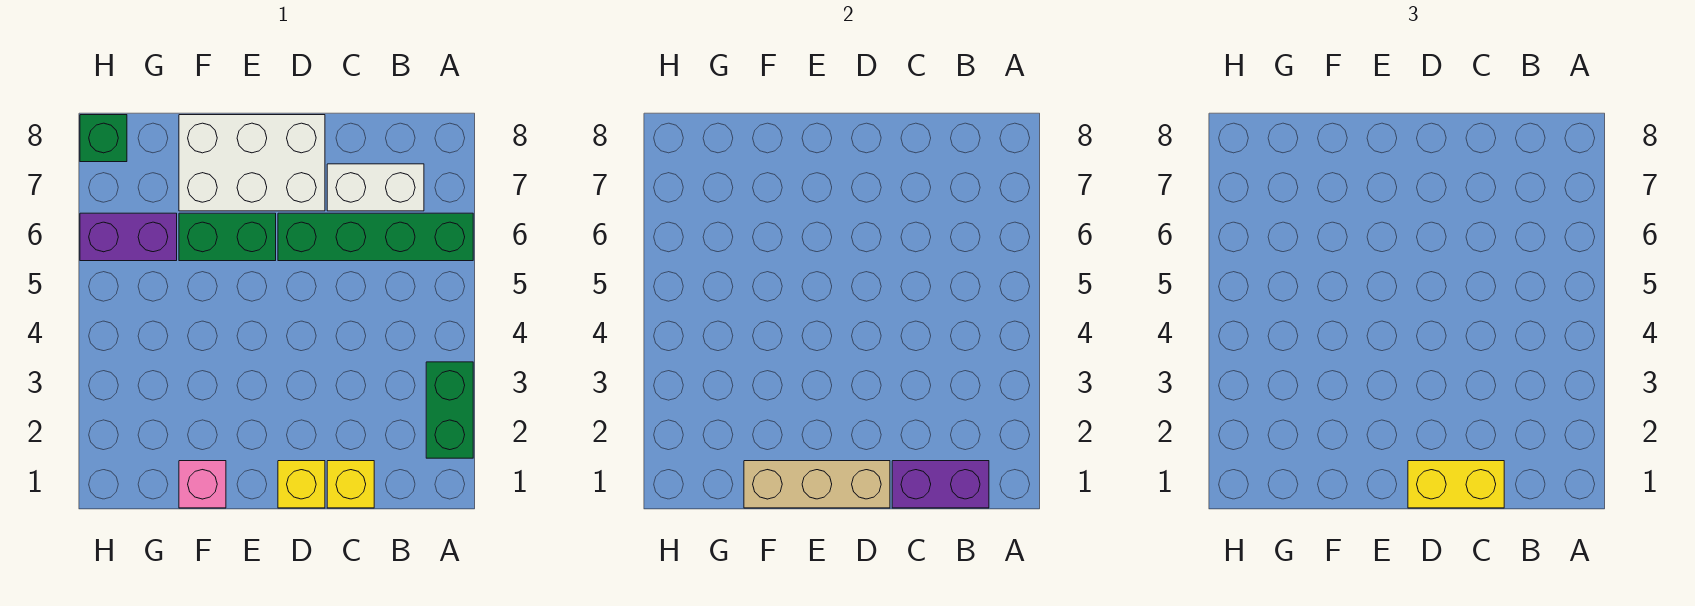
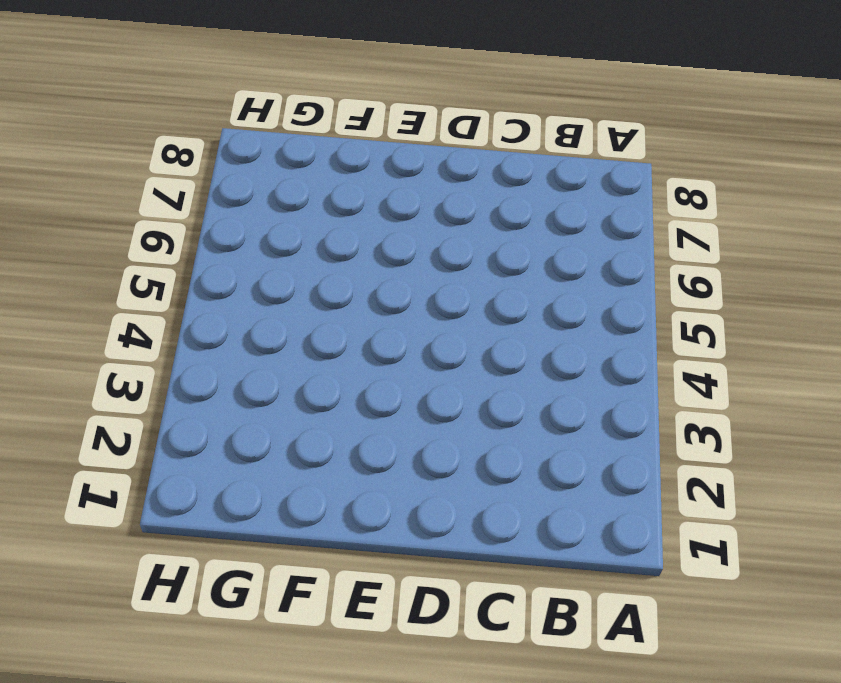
none -> green 1x2 brick [426,362,473,458]
none -> green 1x4 brick [278,213,473,261]
none -> white 1x2 brick [327,164,424,211]

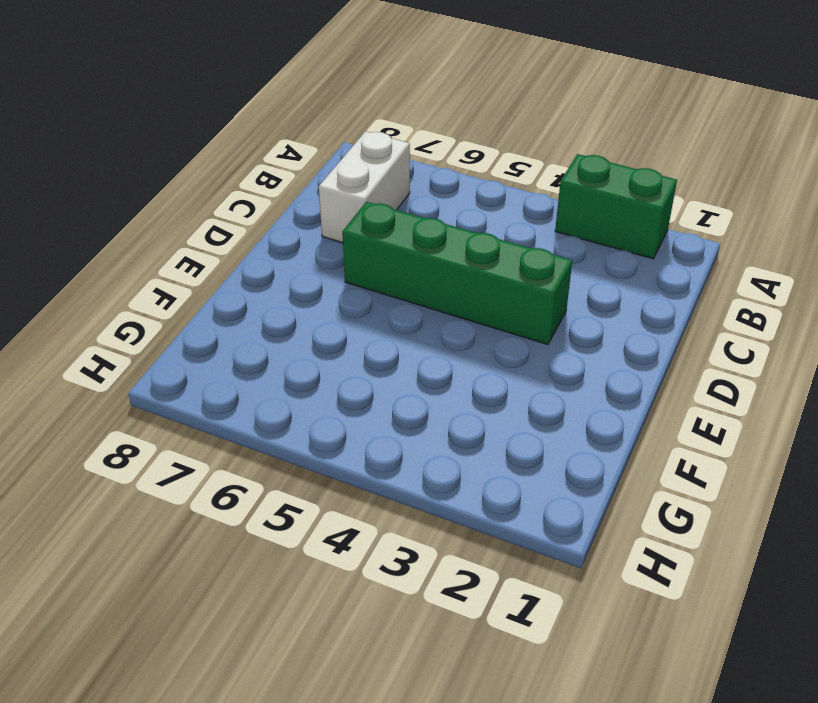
green 1x4 brick [342,202,572,344] -> green 1x4 brick turned to [278,213,473,261]
none -> yellow 1x1 brick [327,461,374,508]
none -> yellow 1x1 brick [278,461,325,508]
none -> white 2x3 brick [179,115,325,211]

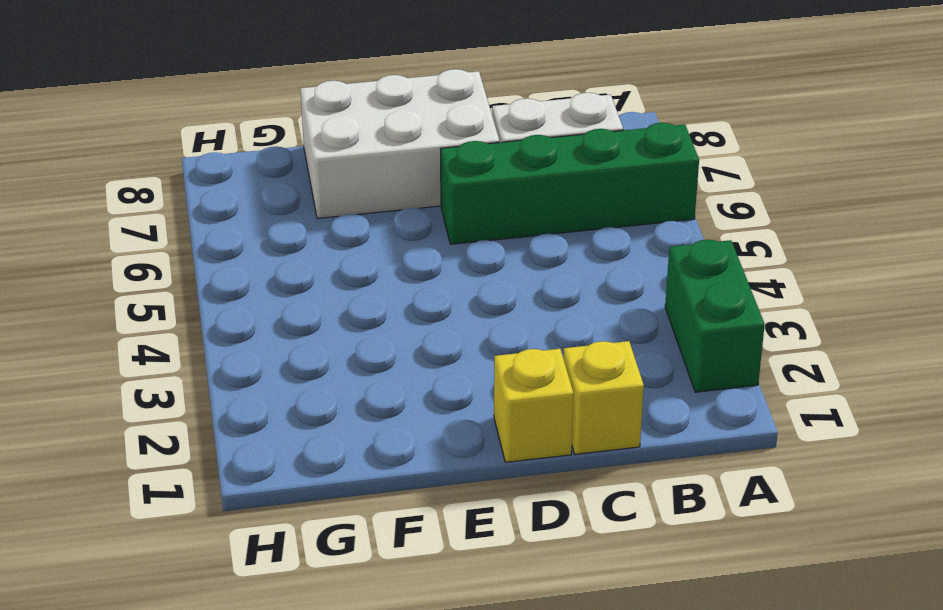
none -> green 1x2 brick [179,213,276,261]
none -> pink 1x1 brick [179,461,226,508]
none -> purple 1x2 brick [80,213,177,261]

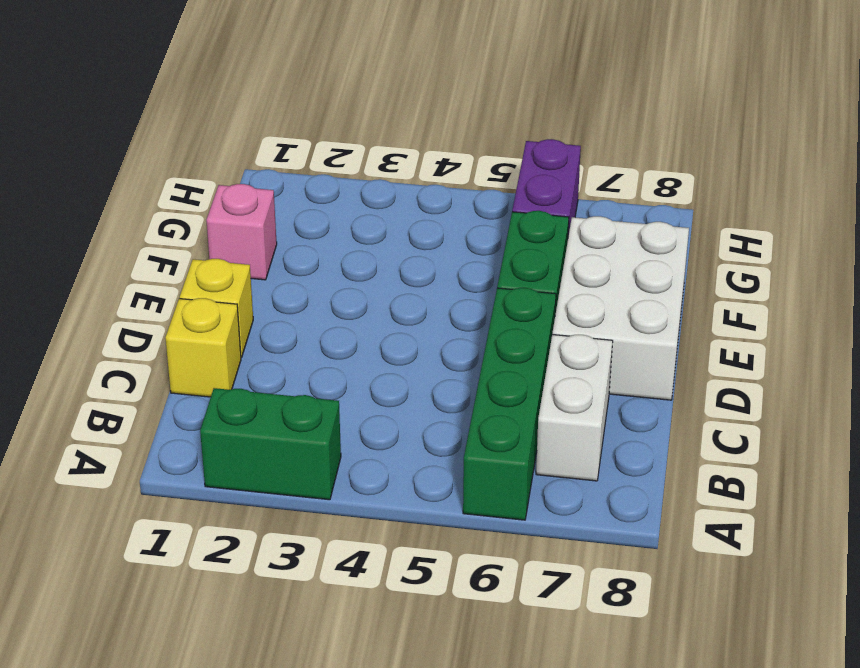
none -> green 1x1 brick [80,115,127,162]
none -> purple 1x2 brick [892,461,989,508]
none -> tan 1x3 brick [744,461,890,508]

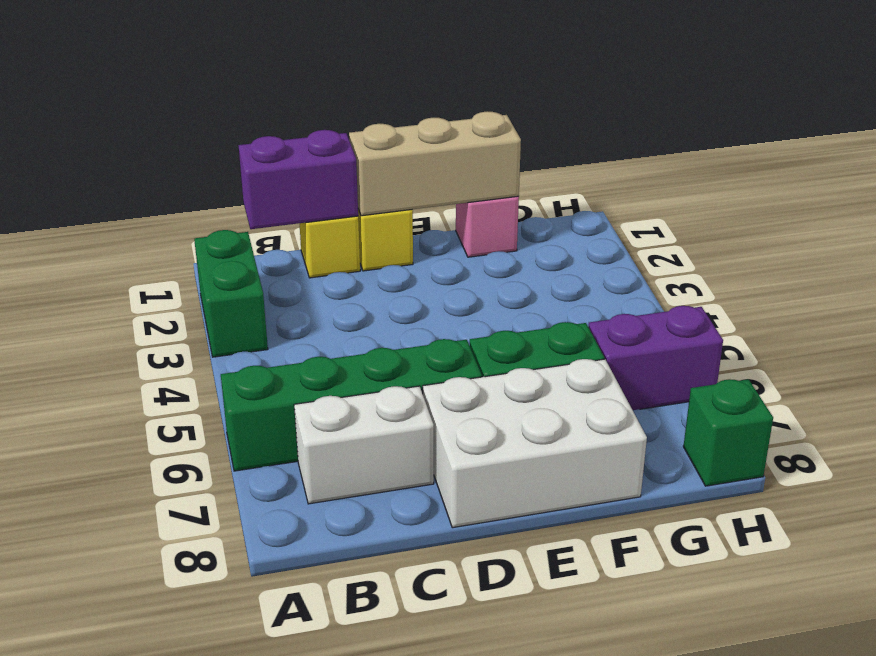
none -> yellow 1x2 brick [1408,461,1504,508]

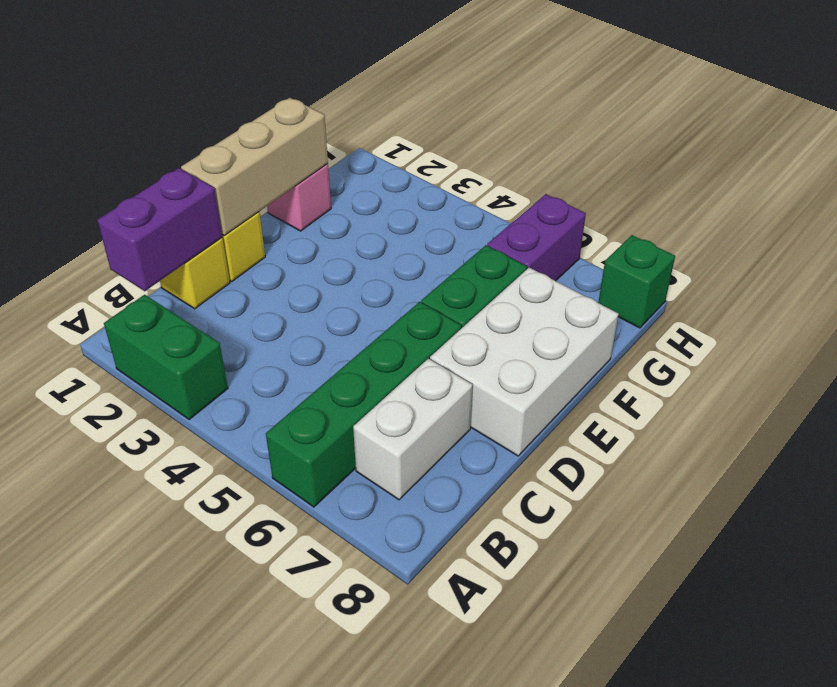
none -> yellow 1x2 brick [1408,461,1504,508]

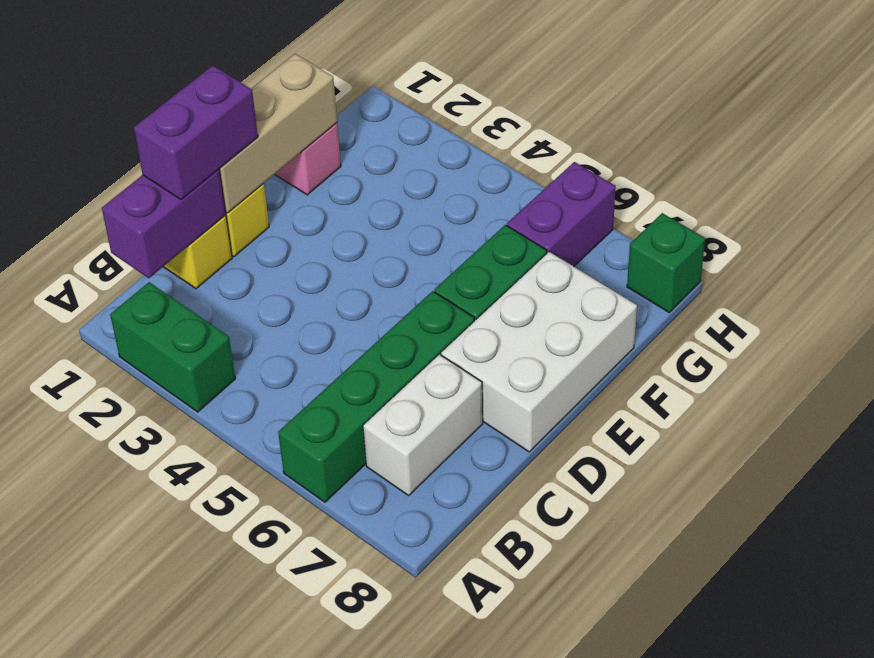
purple 1x2 brick [134,66,258,200] -> yellow 1x2 brick [1408,461,1504,508]

